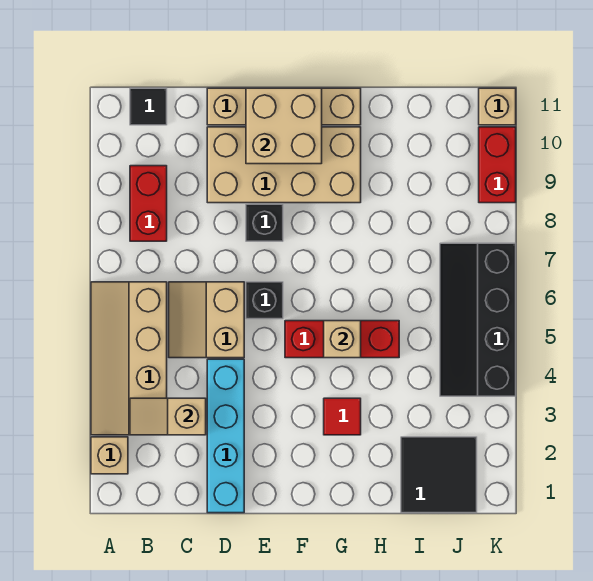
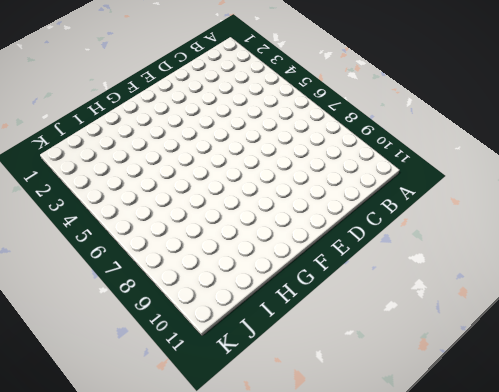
none -> tan 1x1 brick [91,437,128,474]
none -> tan 2x4 slope [91,282,167,435]
none -> red 1x2 brick [130,166,167,241]

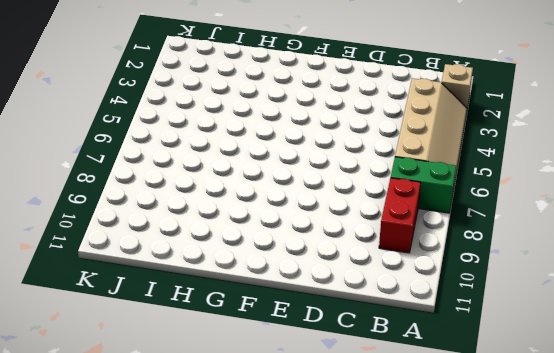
green 1x2 brick [391,157,456,213] -> none
none -> black 1x1 tile [130,88,167,125]
none -> tan 2x2 slope [169,282,244,358]
none -> cyan 1x4 brick [207,359,244,513]

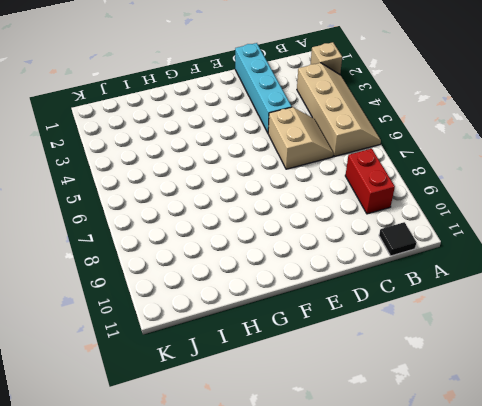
none -> tan 2x4 brick [207,127,361,203]
none -> tan 1x4 brick [207,88,361,125]
none -> black 1x1 brick [246,282,283,319]

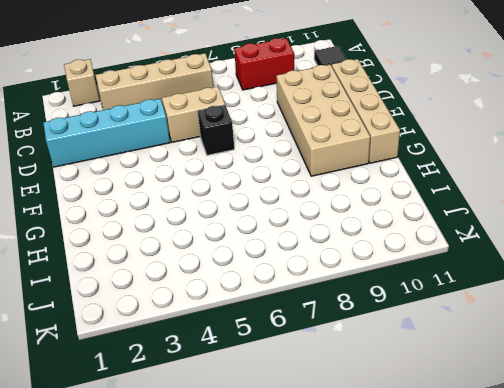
none -> black 1x1 brick [246,204,283,241]
none -> red 1x3 brick [285,321,399,358]
none -> red 1x1 tile [324,398,361,435]

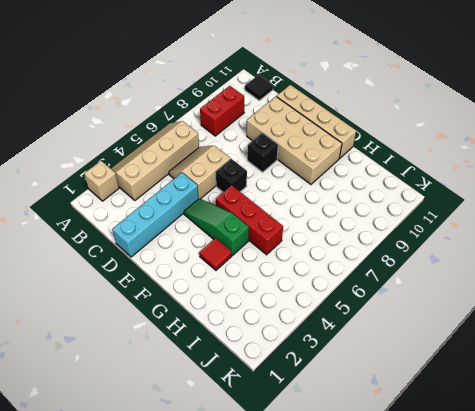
green 1x3 slope [184,198,249,255] -> none
none -> black 2x2 tile [401,437,477,513]
none -> black 2x4 slope [440,243,516,396]
none -> red 1x2 brick [479,127,516,203]

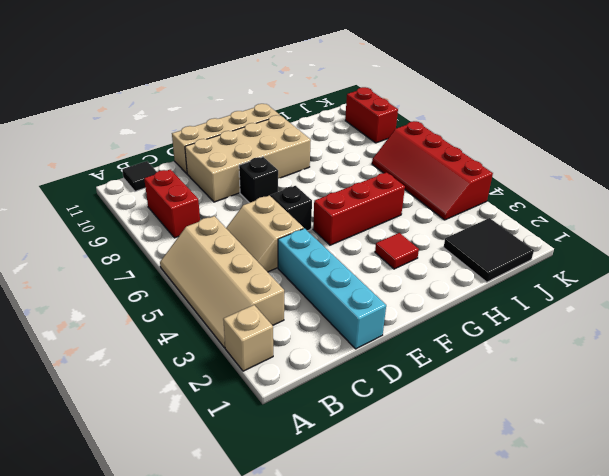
red 2x4 slope [372,121,493,220] -> black 2x4 slope [440,243,516,396]
none -> tan 1x1 brick [479,88,516,125]
none -> tan 1x2 slope [130,398,206,435]
none -> tan 2x2 brick [246,88,322,164]

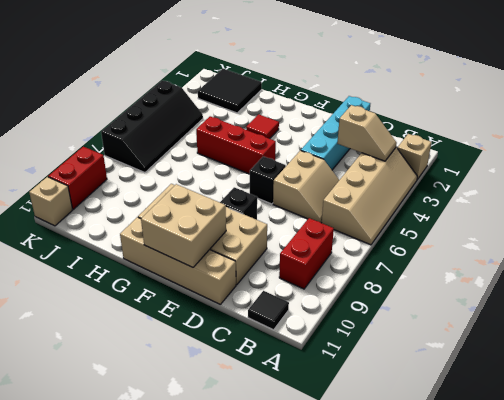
none -> tan 1x1 brick [324,321,361,358]

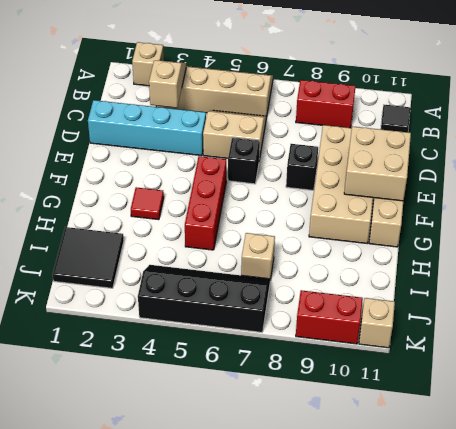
tan 1x1 brick [241,233,275,280] -> tan 1x1 brick moved to [324,321,361,358]

